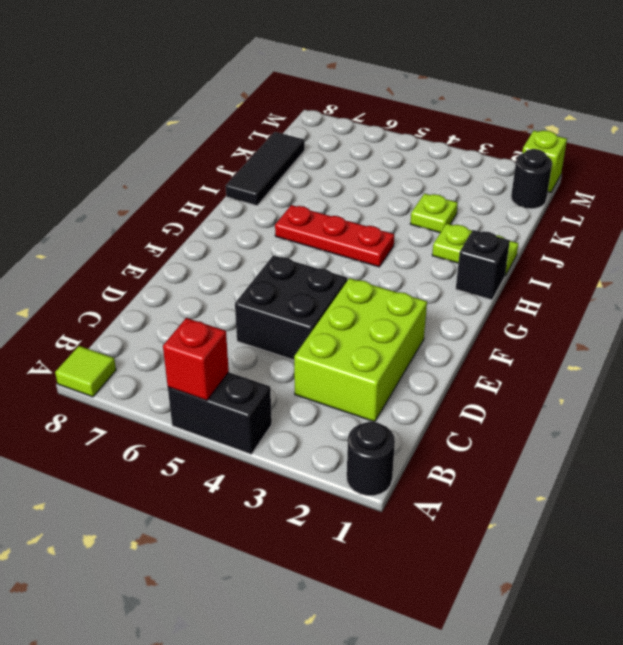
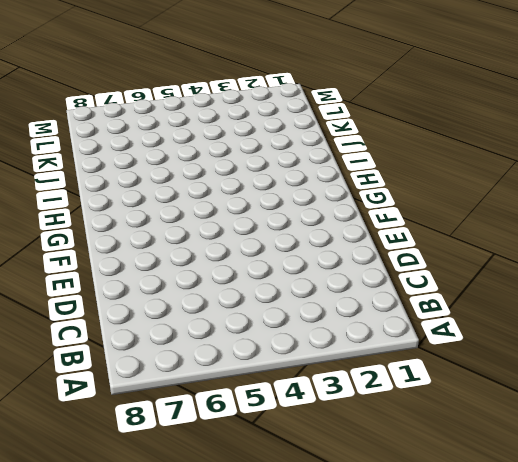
none -> black 1x1 round brick [347,422,395,496]
none -> black 1x2 brick [168,372,272,454]
none -> lime 1x1 tile [55,346,116,397]

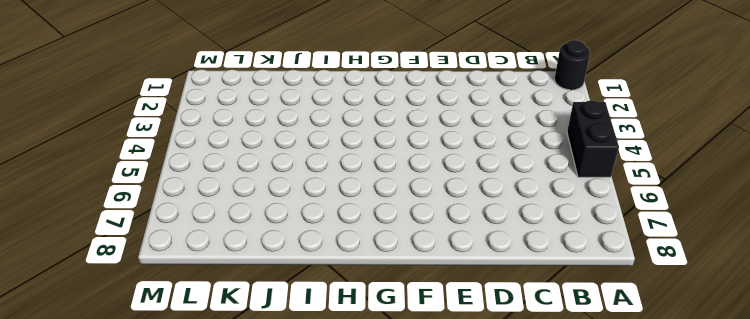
none -> lime 1x1 tile [55,346,116,397]
none -> lime 2x3 brick [294,278,427,422]
none -> black 2x2 brick [235,255,347,360]

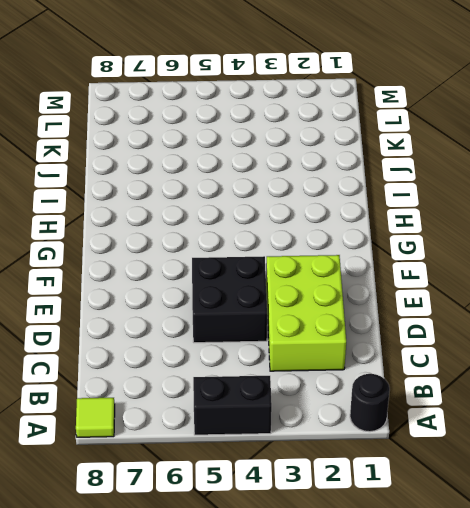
none -> black 1x1 brick [456,230,510,300]
none -> red 1x3 plate [275,205,394,267]
none -> lime 1x2 plate [432,224,518,276]

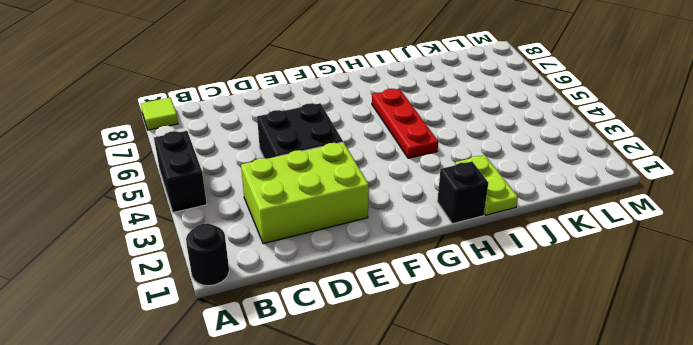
none -> black 1x3 tile [226,132,305,206]
none -> lime 1x1 plate [410,194,458,233]
none -> black 1x1 round brick [511,149,552,209]

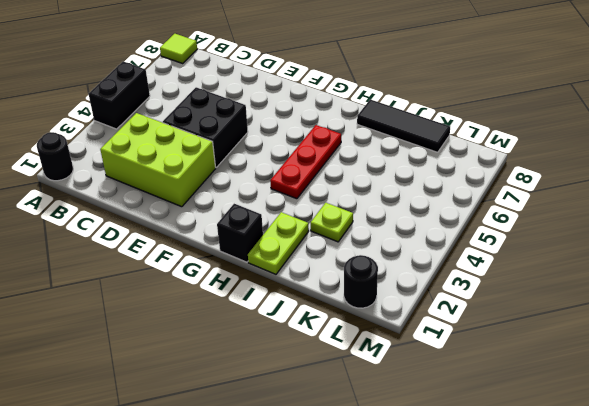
none -> lime 1x1 brick [522,130,567,192]
none -> red 1x1 brick [163,318,229,401]

